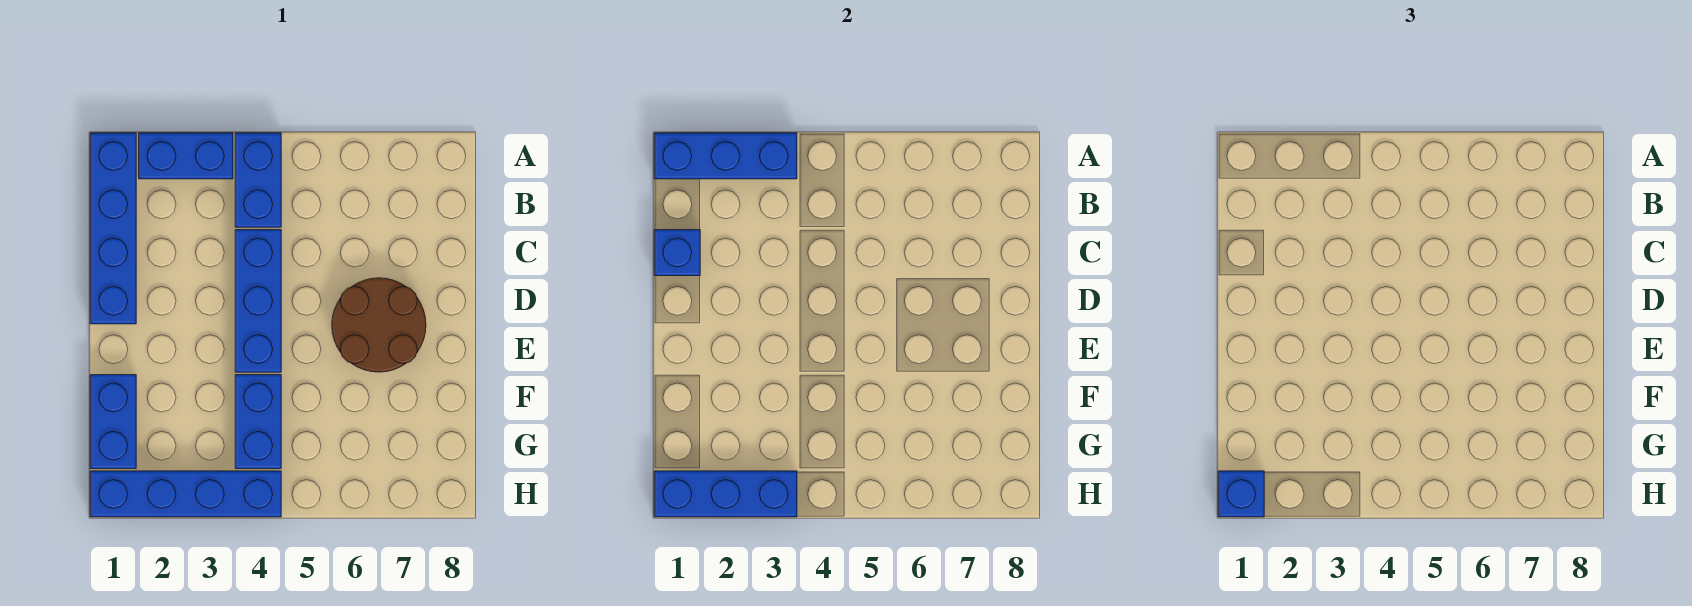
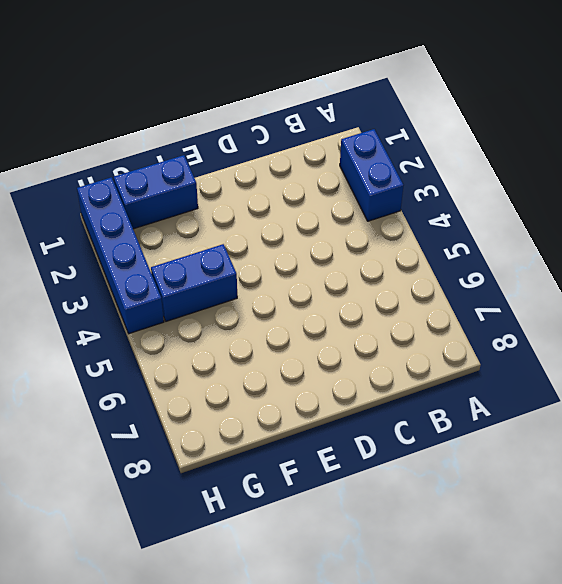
none -> blue 1x4 brick [90,133,136,324]
none -> blue 1x2 brick [235,133,281,227]
none -> blue 1x3 brick [235,230,281,372]

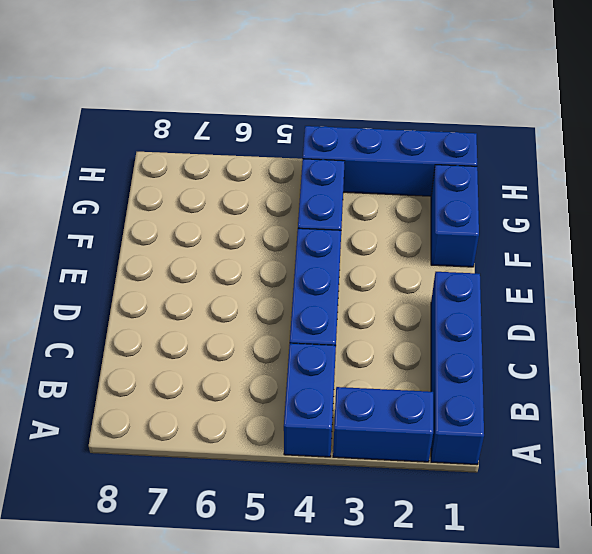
none -> brown 2x2 round brick [332,278,426,372]
none -> blue 1x3 brick [654,133,797,179]
none -> blue 1x1 brick [654,230,700,276]

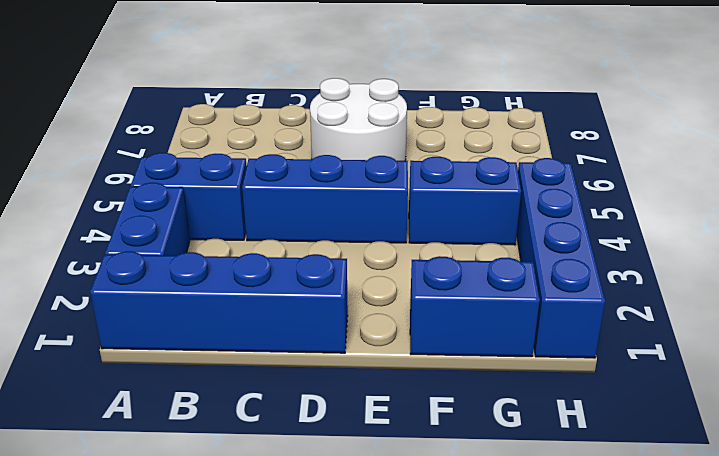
white 2x2 round brick [310,78,407,161] -> brown 2x2 round brick [332,278,426,372]
none -> blue 1x3 brick [654,133,797,179]
none -> blue 1x1 brick [654,230,700,276]
none -> blue 1x3 brick [654,471,797,517]

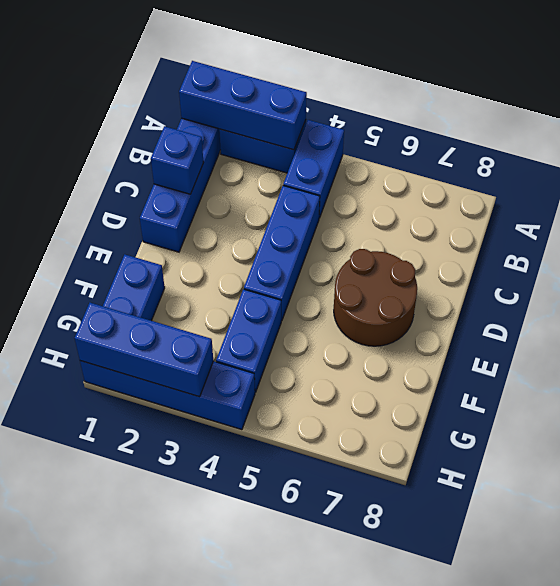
none -> blue 1x1 brick [1218,471,1264,517]

